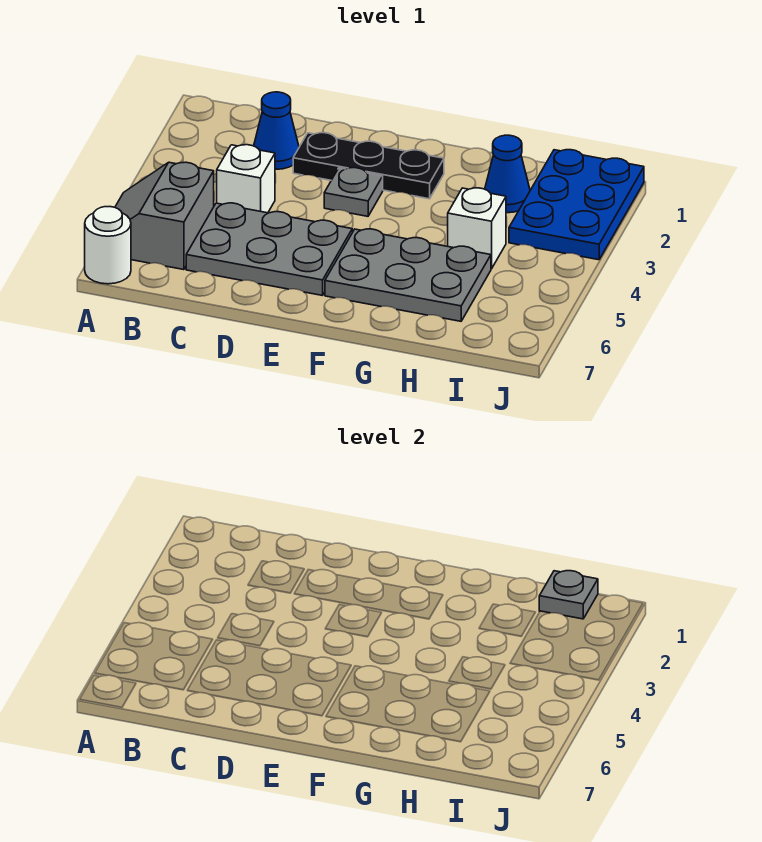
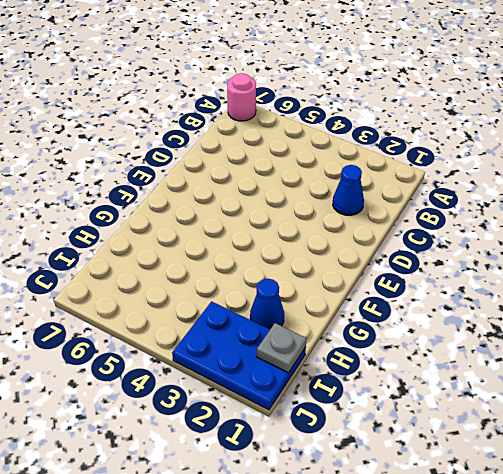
pink 1x1 round brick [227,73,256,121] -> white 1x1 round brick [85,207,131,284]
none -> grey 2x2 slope [115,162,214,270]
none -> white 1x1 brick [217,145,275,213]
none -> grey 2x3 plate [186,203,352,296]

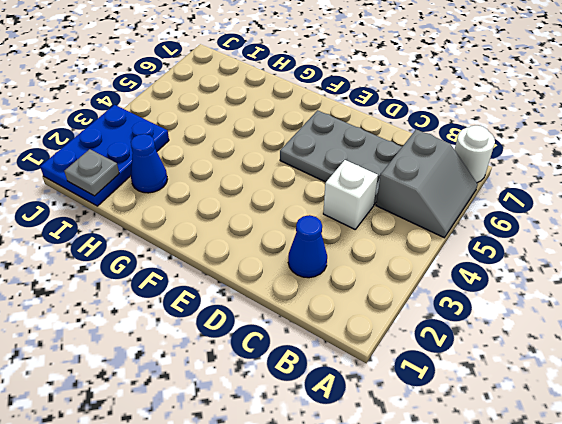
none -> black 1x3 plate [293,133,444,199]
none -> grey 1x1 plate [324,168,383,216]
none -> grey 2x3 plate [325,229,491,321]

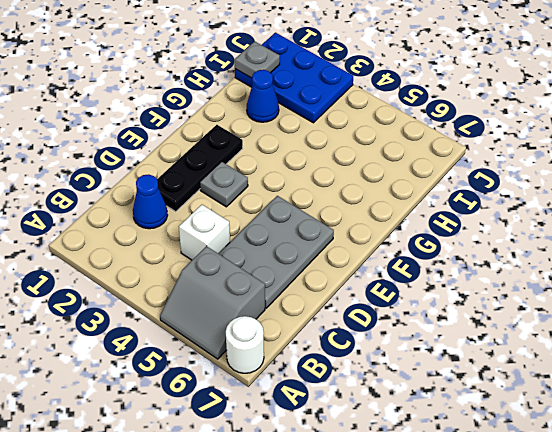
none -> grey 2x3 plate [325,229,491,321]
none -> white 1x1 brick [448,188,506,269]

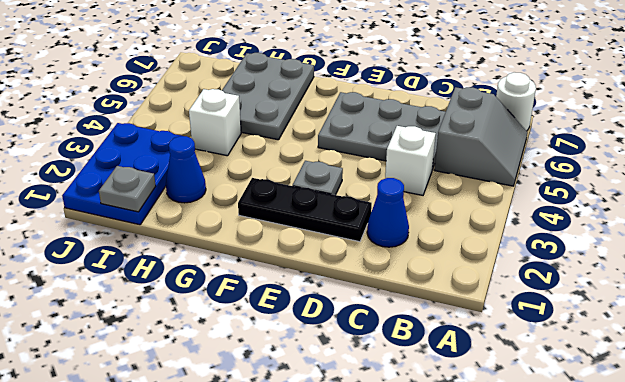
grey 2x3 plate [222,53,314,140] -> grey 2x3 plate turned to [325,229,491,321]

